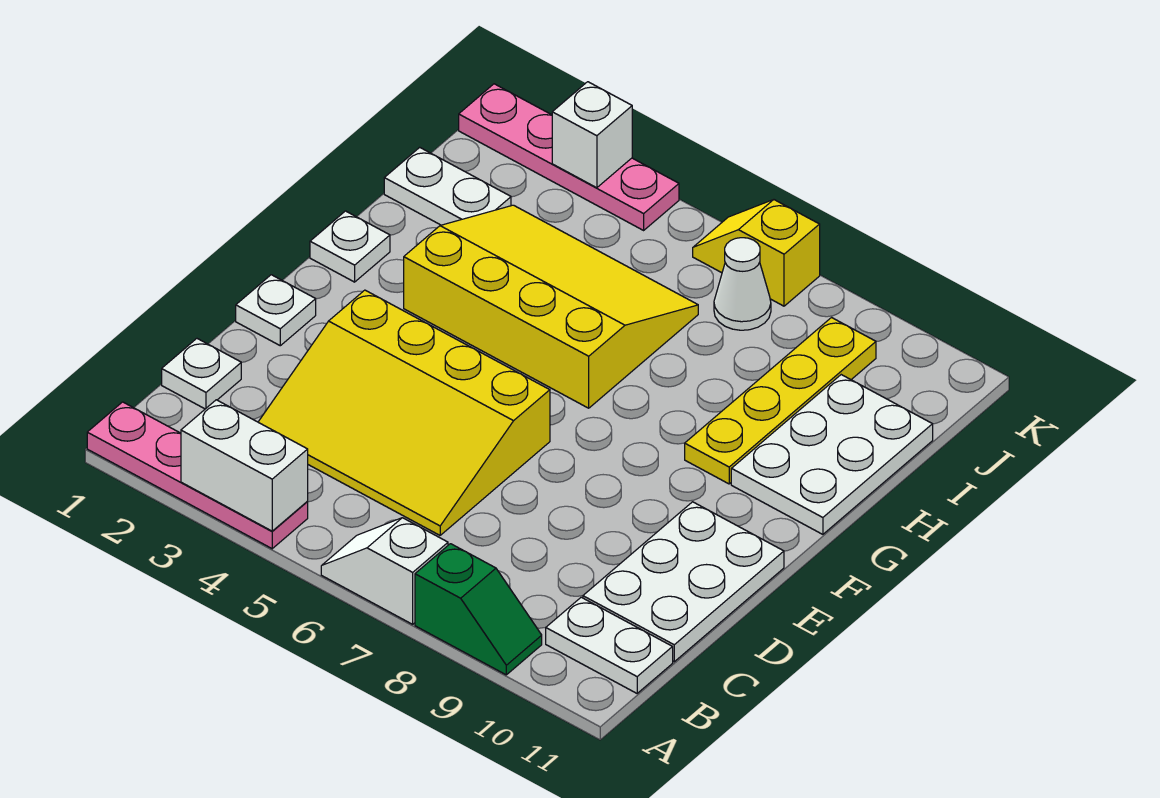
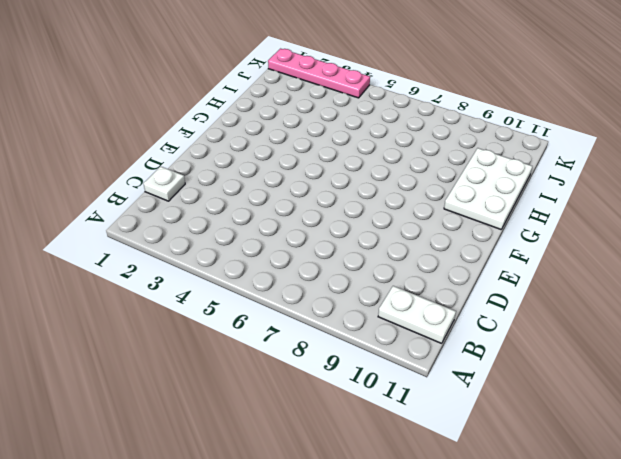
none -> pink 1x4 plate [87,402,308,549]
none -> white 1x2 slope [321,518,448,624]
none -> green 1x2 slope [415,544,542,675]

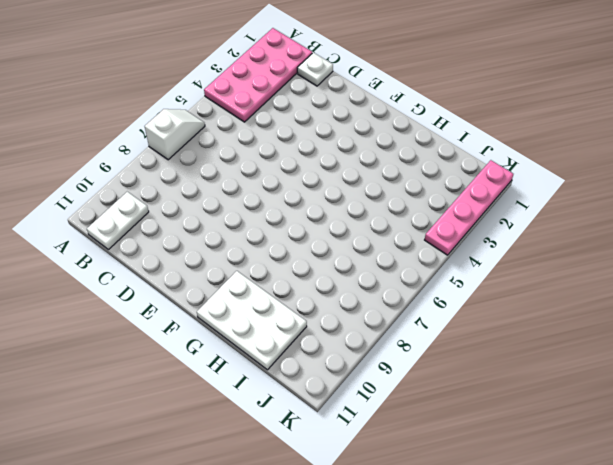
pink 2x4 plate [204,28,312,122] -> pink 1x4 plate [87,402,308,549]
none -> green 1x2 slope [415,544,542,675]
none -> yellow 3x4 slope [258,290,550,535]
none -> white 2x3 plate [583,502,784,662]

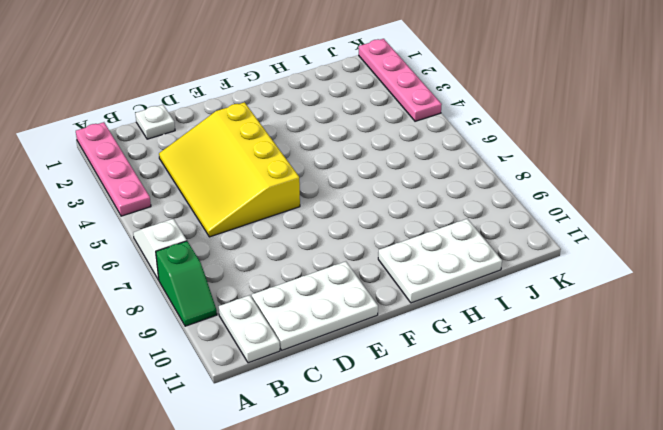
none -> white 1x1 plate [236,275,316,346]
none -> white 1x1 plate [310,211,390,282]
none -> yellow 3x4 slope [404,205,698,408]

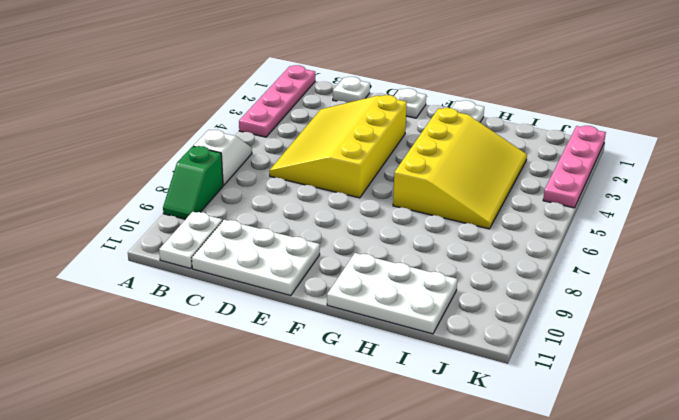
none -> yellow 1x4 plate [685,318,876,484]
none -> white 1x2 plate [384,147,511,225]
none -> white 1x1 cone [714,238,771,330]

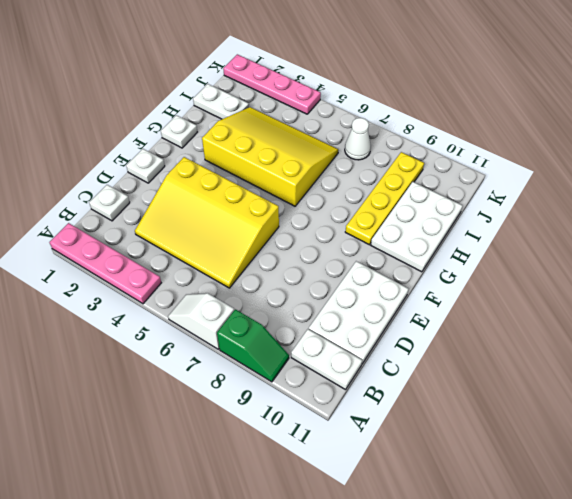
none -> yellow 1x2 slope [693,200,820,306]
none -> white 1x2 brick [181,400,308,531]
none -> white 1x1 brick [552,82,632,188]

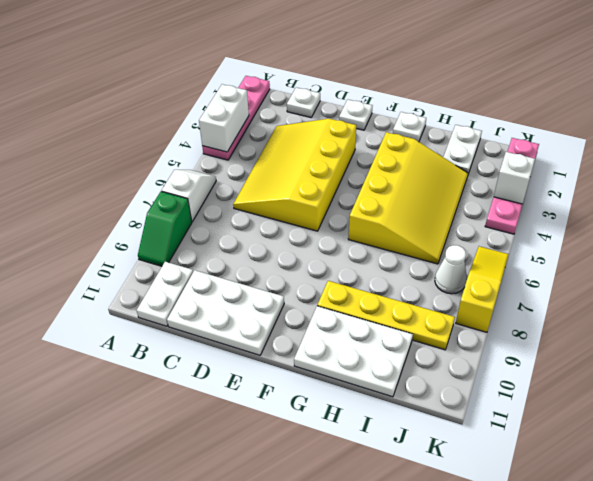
yellow 1x3 slope [456,246,509,332] -> yellow 1x2 slope [693,200,820,306]

